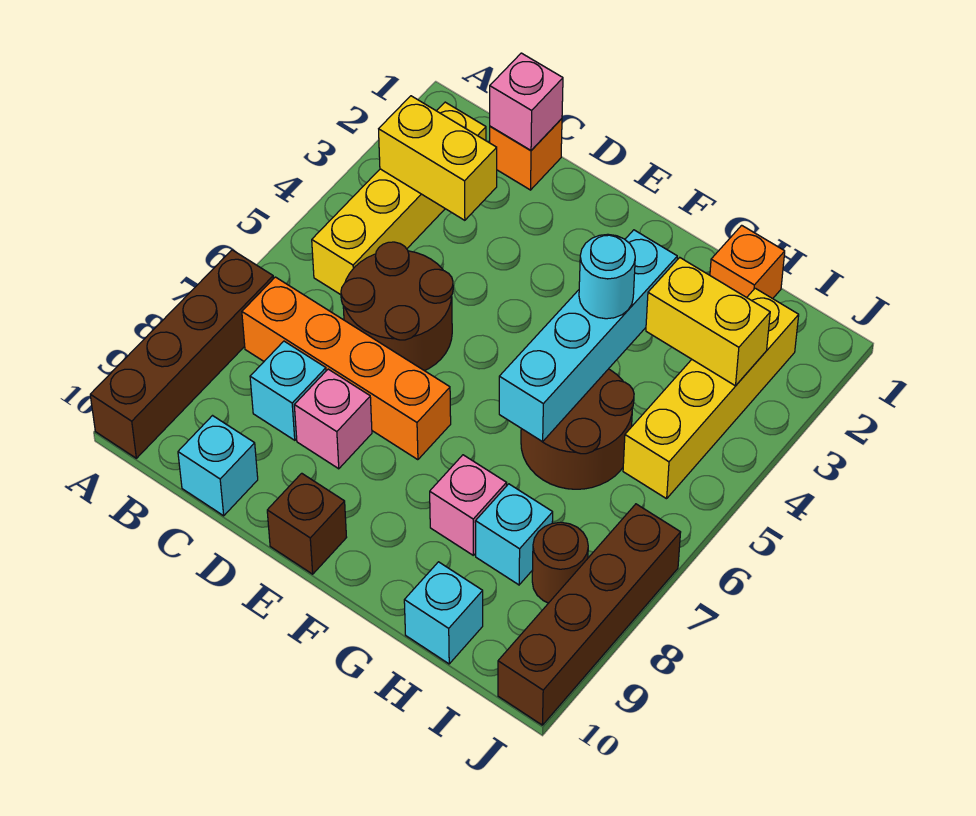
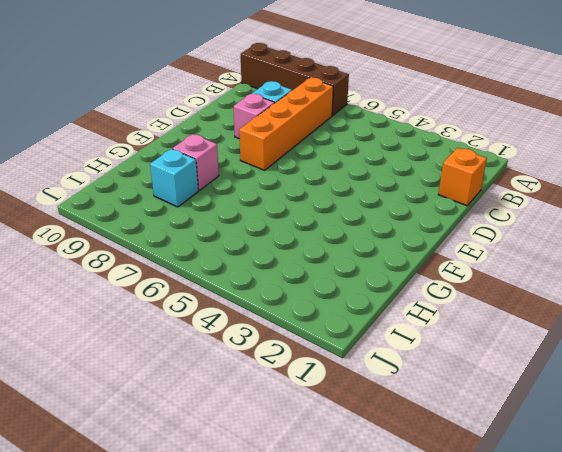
none -> yellow 1x4 brick [312,102,486,295]
none -> brown 2x2 round brick [341,242,453,371]
none -> cyan 1x1 brick [178,416,258,516]

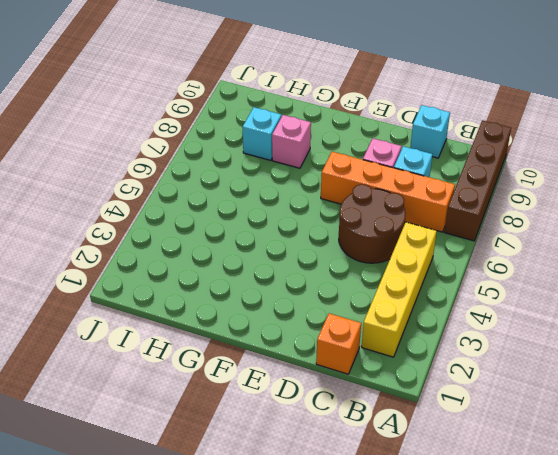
none -> brown 1x1 brick [267,473,347,574]
none -> brown 2x2 round brick [521,369,634,489]
none -> orange 1x1 brick [710,225,785,299]

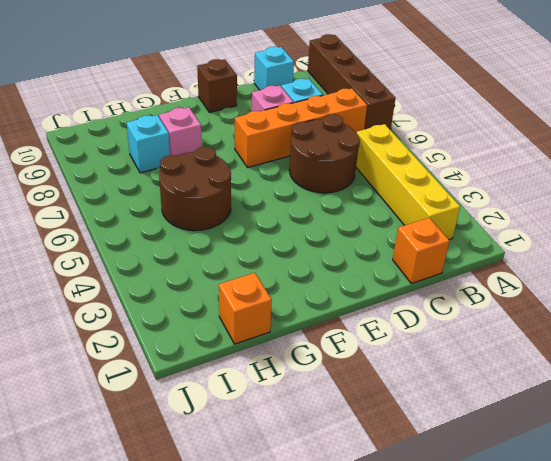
none -> cyan 1x1 brick [404,562,483,664]
none -> yellow 1x4 brick [623,288,799,499]
none -> brown 1x1 round brick [532,522,588,603]

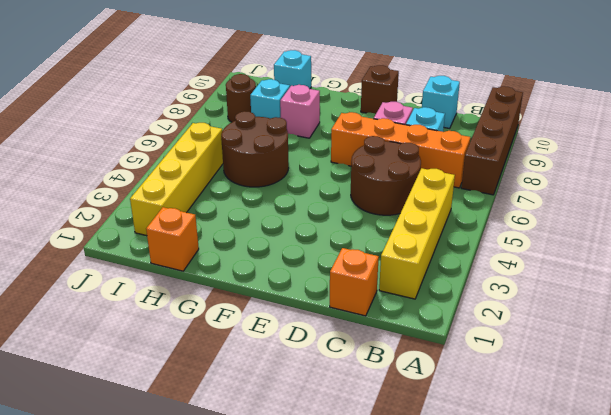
none -> brown 1x4 brick [498,504,681,725]
none -> yellow 1x2 brick [379,96,497,220]
none -> pink 1x1 brick [490,53,563,150]

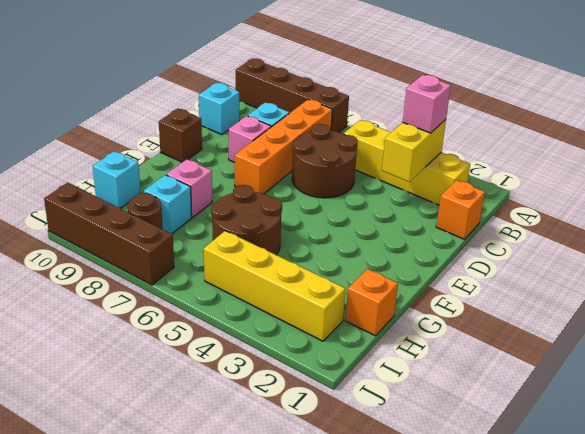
pink 1x1 brick [403,75,451,133] -> pink 1x1 brick moved to [490,53,563,150]
none -> cyan 1x4 brick [499,230,677,442]
none -> yellow 1x2 brick [646,258,770,386]
none -> cyan 1x1 round brick [579,234,635,319]

